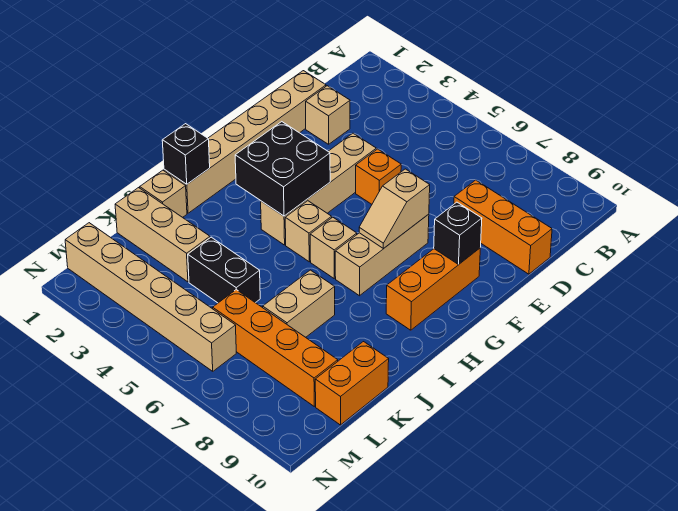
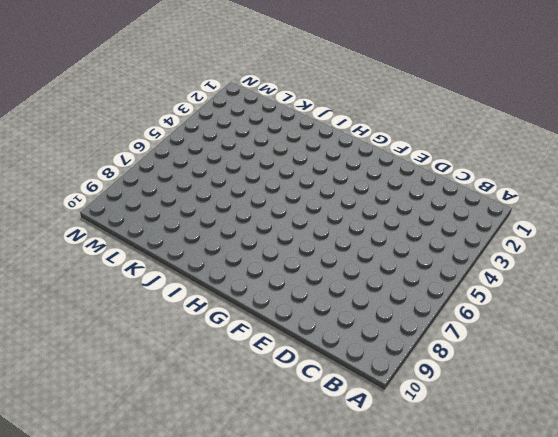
none -> tan 1x6 brick [164,71,326,213]
none -> tan 1x1 brick [306,86,350,144]
none -> orange 1x3 brick [454,180,552,274]

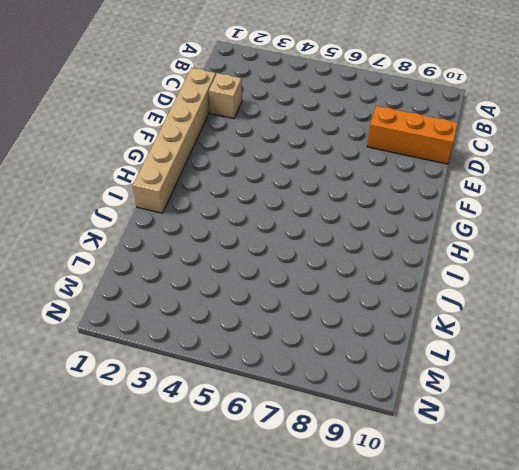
none -> tan 1x4 brick [261,133,376,245]
none -> orange 1x1 brick [356,149,401,204]
none -> tan 1x3 brick [335,214,429,296]

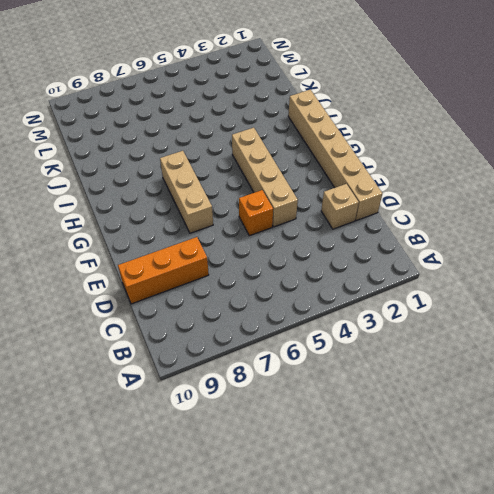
none -> orange 1x3 brick [386,248,480,330]
none -> tan 1x1 brick [285,201,332,262]
none -> tan 1x1 brick [310,217,357,278]

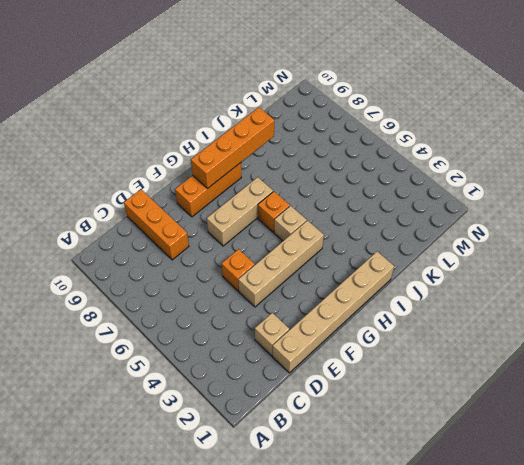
orange 1x4 brick [191,107,274,188] -> orange 1x4 brick turned to [213,290,338,406]
orange 1x1 brick [258,192,290,232] -> tan 1x1 brick [310,217,357,278]
none -> tan 1x1 brick [140,170,187,217]
none -> tan 1x2 brick [263,270,335,337]
none -> tan 1x3 brick [115,188,210,282]

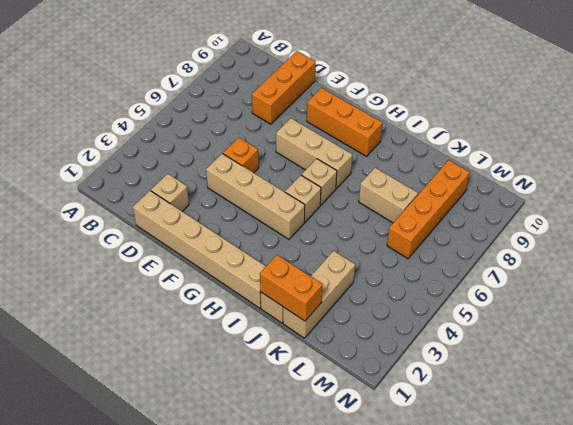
orange 1x2 brick [260,255,322,321] -> orange 1x2 brick moved to [315,342,389,425]
none -> black 1x2 brick [188,237,260,303]
none -> tan 1x6 brick [65,223,236,371]
none -> tan 1x2 slope [359,169,430,249]

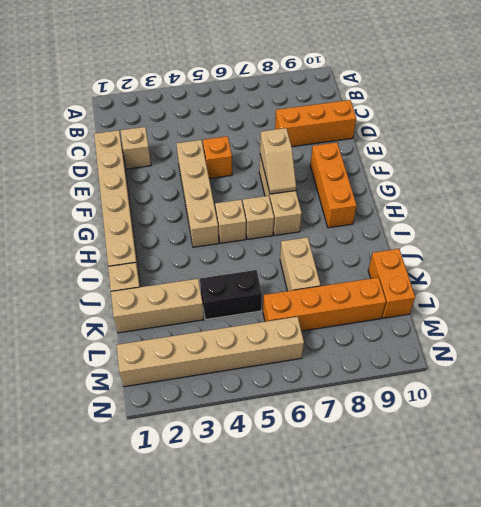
none -> black 1x1 brick [434,202,482,264]
none -> black 2x2 brick [235,122,330,216]
none -> black 1x1 brick [162,124,210,184]

